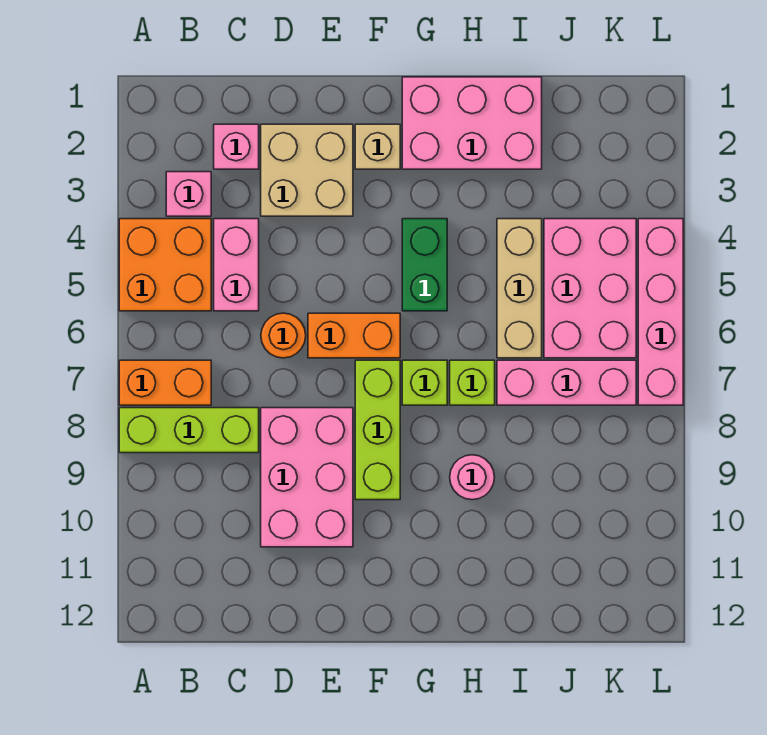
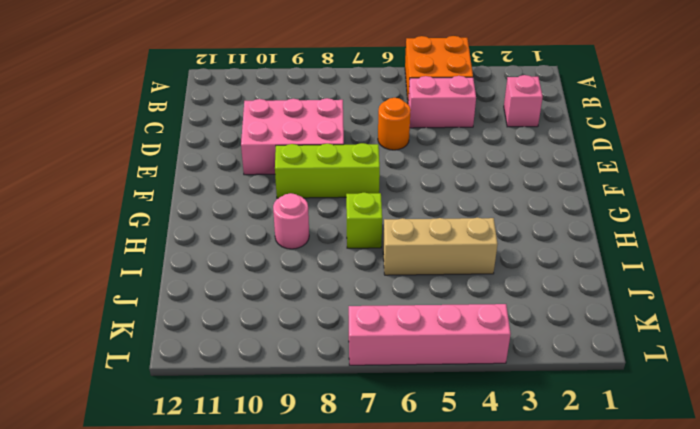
none -> orange 1x2 brick [119,360,211,405]
none -> lime 1x3 brick [119,408,259,453]
none -> pink 1x1 brick [166,172,211,216]

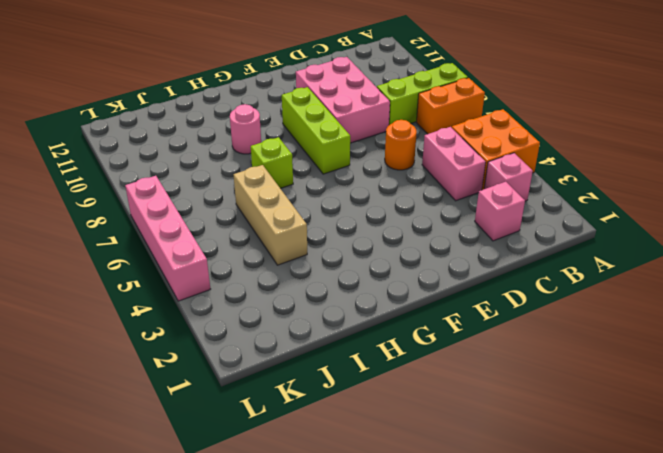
none -> tan 2x2 brick [261,124,353,216]
none -> orange 1x2 brick [308,313,400,358]
none -> tan 1x1 brick [355,124,400,169]

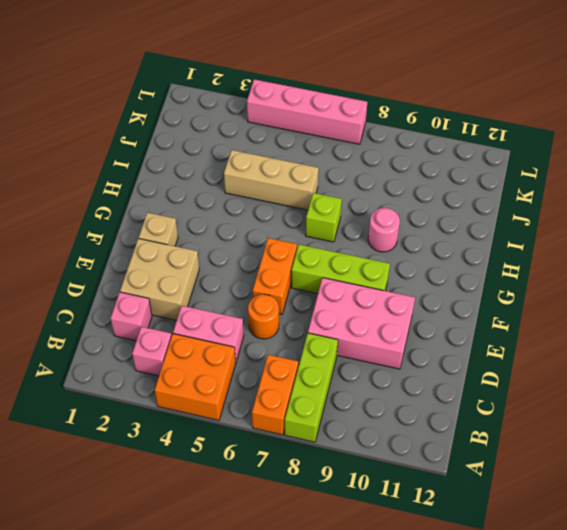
none -> pink 2x3 brick [402,77,542,169]
none -> green 1x2 brick [402,219,447,311]
none -> lime 1x1 brick [402,360,447,405]

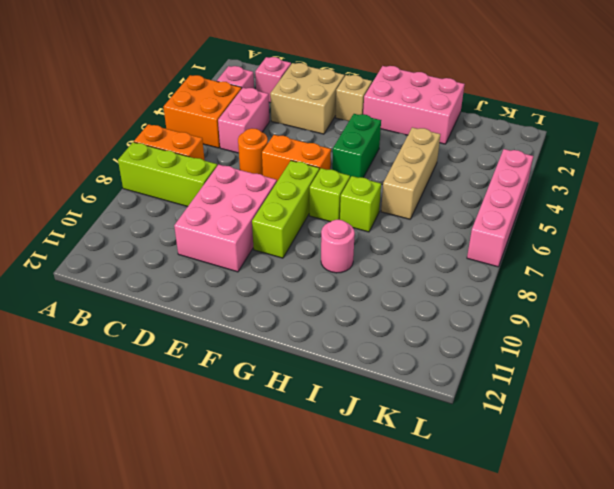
none -> pink 1x3 brick [497,360,636,405]
none -> pink 2x3 brick [544,219,636,358]

